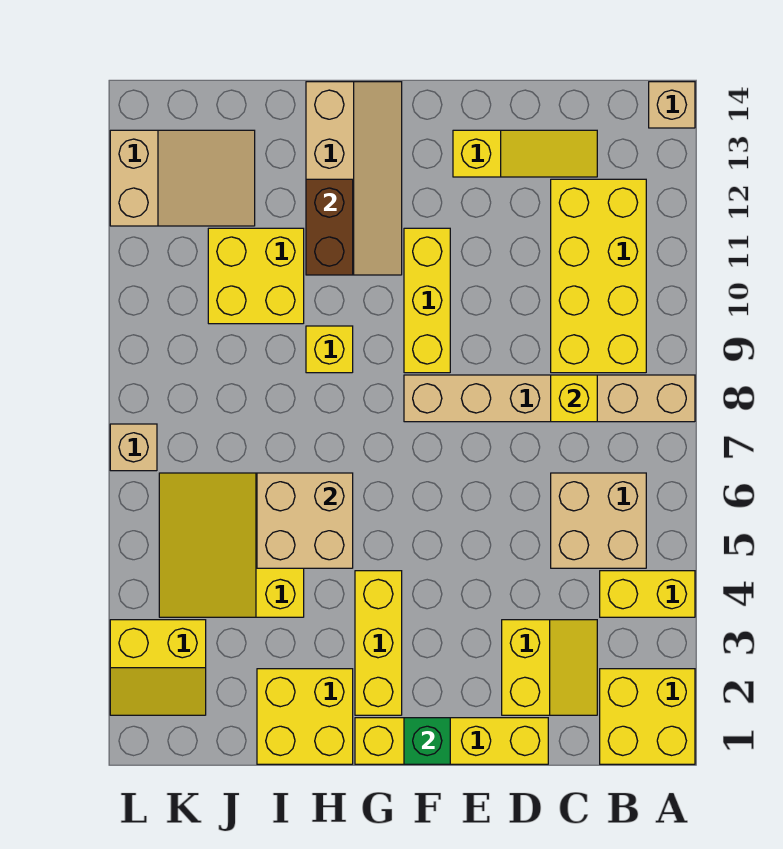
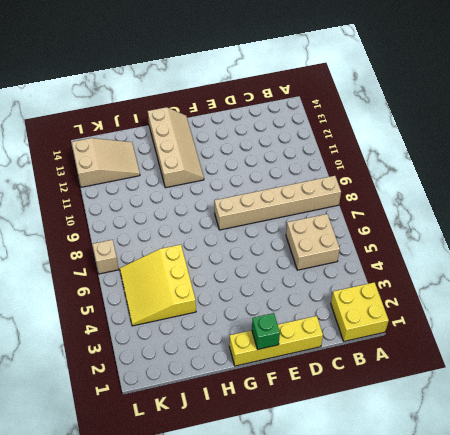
none -> yellow 1x2 brick [600,571,695,617]
none -> tan 1x1 brick [649,82,695,128]
none -> yellow 2x4 brick [551,179,646,373]

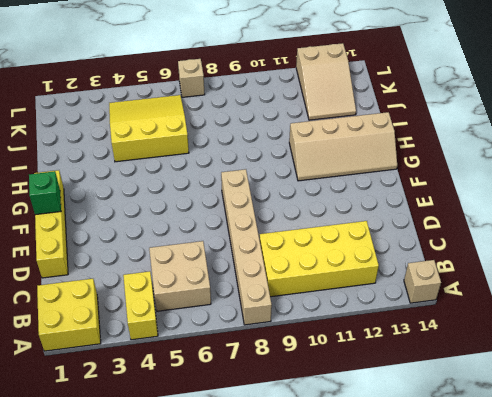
none -> yellow 2x2 slope [502,620,597,715]
none -> yellow 1x3 slope [453,130,597,177]
none -> yellow 1x3 brick [404,228,450,373]

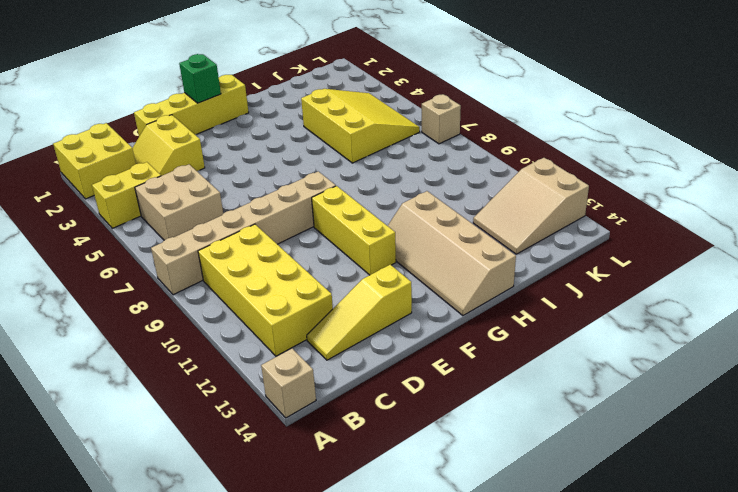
none -> yellow 1x3 brick [355,571,402,715]
none -> yellow 2x2 brick [257,669,353,764]
none -> yellow 1x1 brick [306,326,353,373]

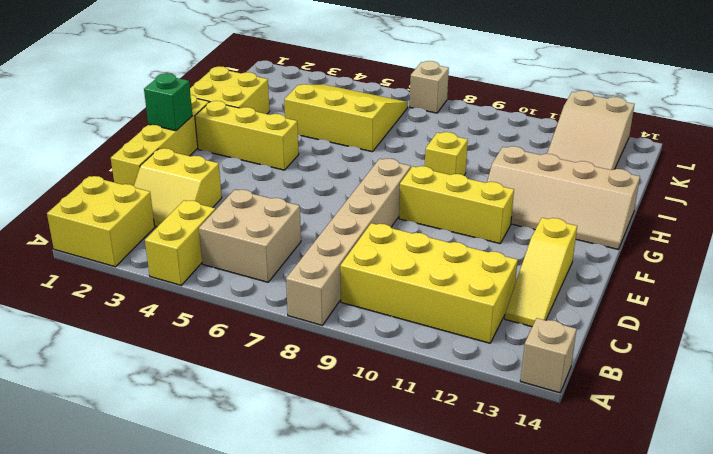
none -> yellow 2x2 brick [208,228,304,324]
none -> yellow 2x2 slope [110,620,206,715]
none -> yellow 1x1 brick [551,375,597,422]

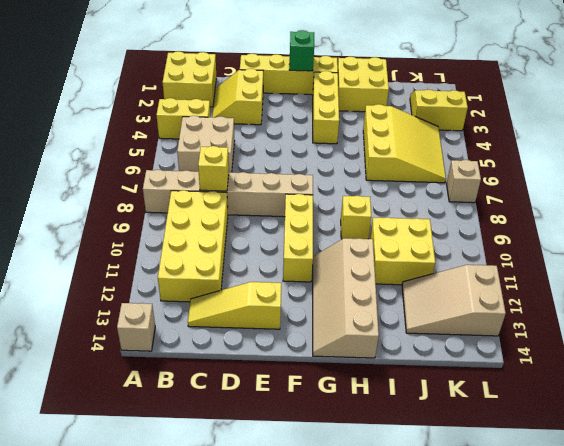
none -> tan 2x2 brick [257,473,353,568]
none -> brown 1x2 brick [306,179,353,275]

